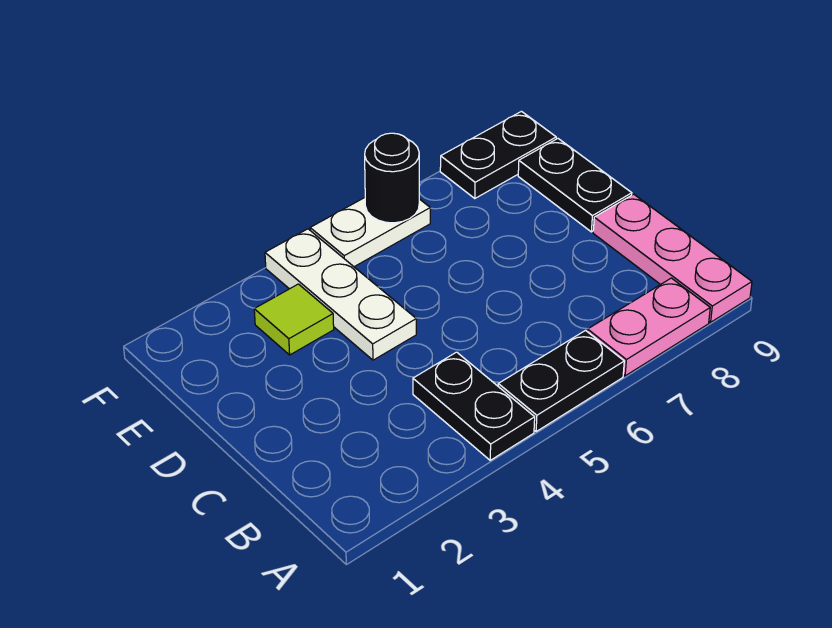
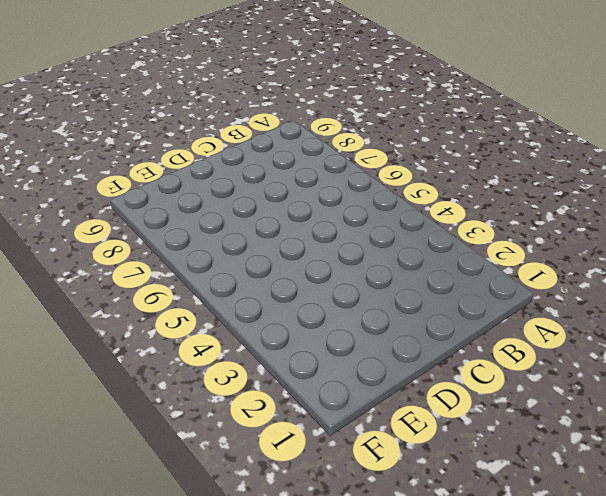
none -> black 1x2 plate [413,352,535,460]
none -> black 1x2 plate [498,331,624,432]

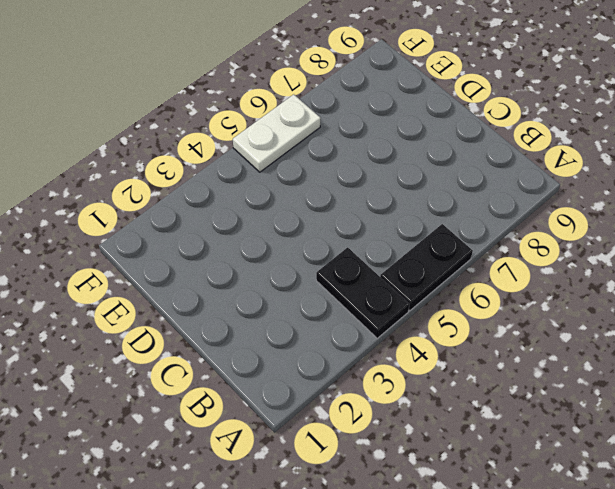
none -> pink 1x2 plate [588,278,710,376]
none -> pink 1x3 plate [593,194,752,322]

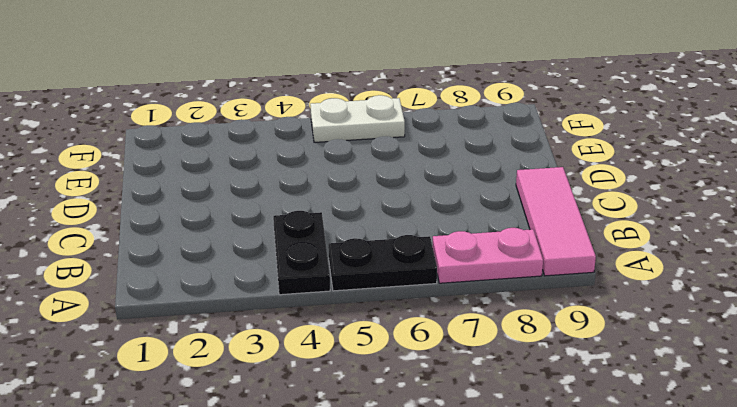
pink 1x3 tile [516,167,596,276] -> pink 1x3 plate [593,194,752,322]
none -> white 1x3 plate [265,229,416,360]
none -> black 1x2 plate [518,139,632,232]

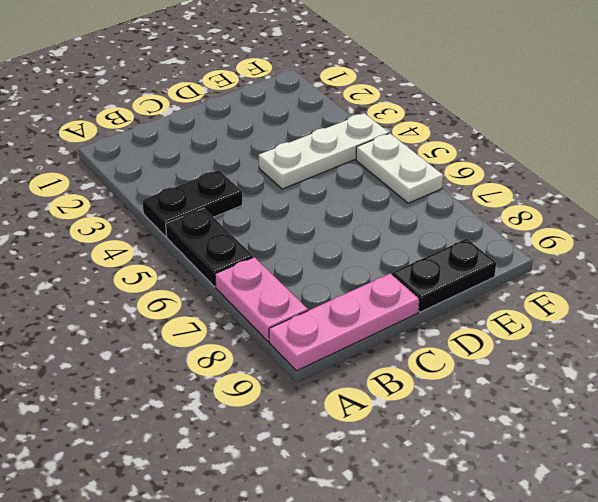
none -> lime 1x1 tile [254,284,334,355]
none -> black 1x2 plate [440,111,556,198]

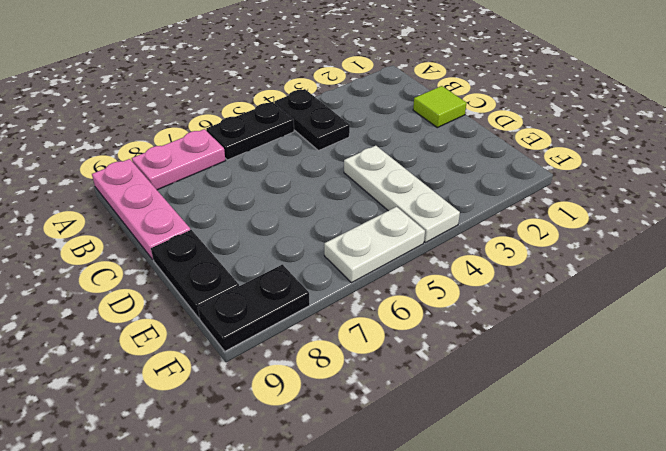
lime 1x1 tile [413,86,466,128] -> lime 1x1 tile moved to [254,284,334,355]
none -> black 1x1 round brick [365,133,419,223]

